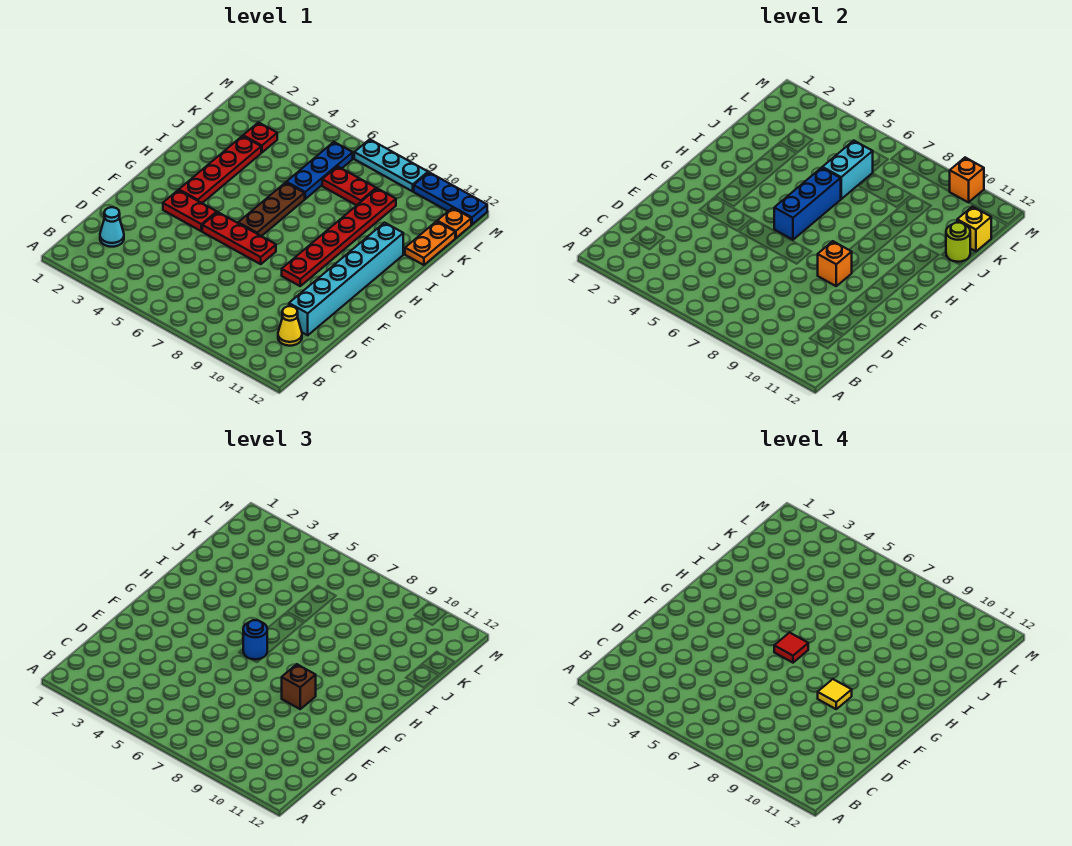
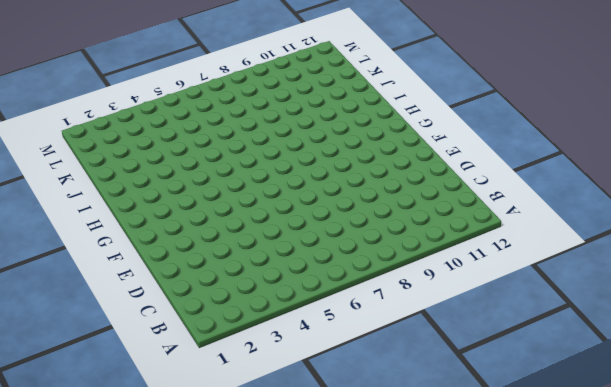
none -> cyan 1x1 cone [100,207,124,247]
none -> yellow 1x1 cone [278,306,302,346]
none -> cyan 1x6 brick [289,223,403,335]

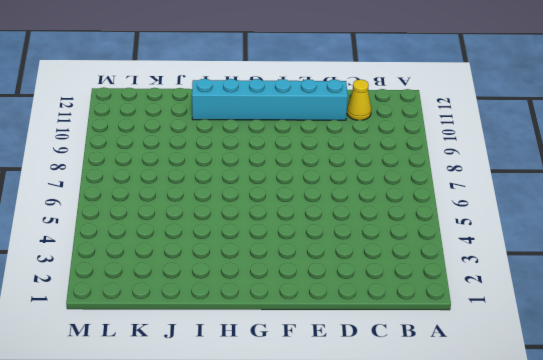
none -> cyan 1x1 cone [100,207,124,247]
none -> red 1x2 plate [163,190,217,231]
none -> red 1x3 plate [202,212,276,264]

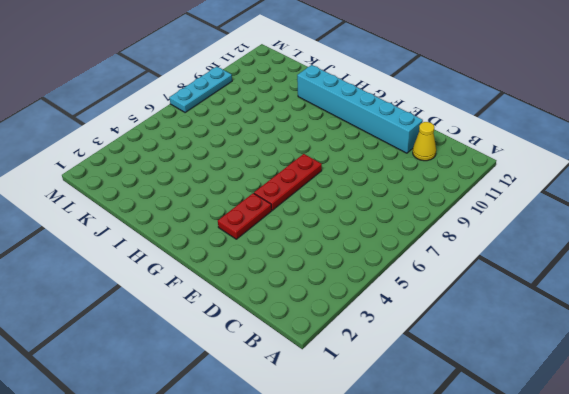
none -> cyan 1x1 cone [100,207,124,247]
none -> red 1x6 plate [282,188,396,286]
none -> red 1x4 plate [179,136,261,203]

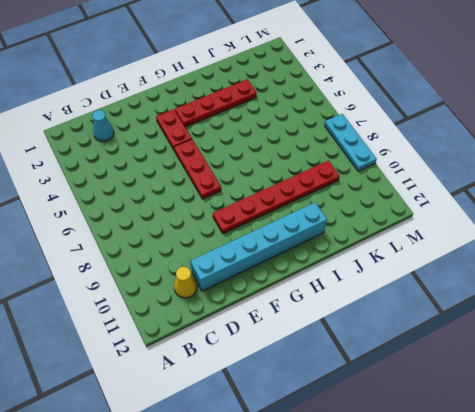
none -> brown 1x3 plate [238,182,305,236]
none -> blue 1x3 plate [286,142,353,199]
none -> orange 1x2 plate [405,221,455,265]

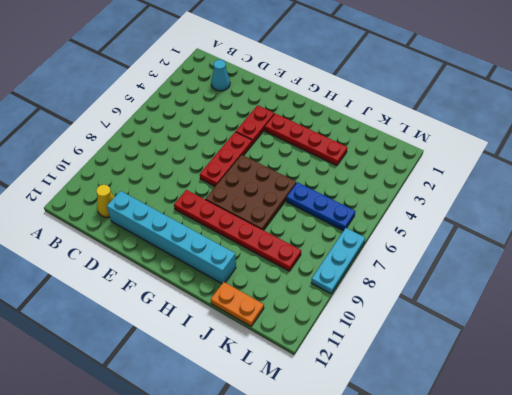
brown 3x3 plate [205,155,296,230] -> brown 1x3 plate [238,182,305,236]
none -> red 1x1 plate [243,122,277,153]
none -> red 1x2 plate [322,166,376,205]
none -> orange 1x1 plate [437,208,471,238]

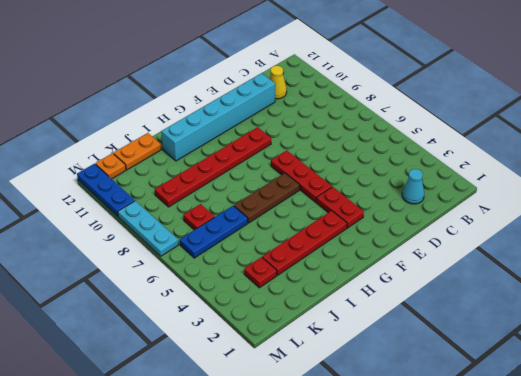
red 1x1 plate [183,204,215,230] -> red 1x2 plate [322,166,376,205]
none -> orange 1x1 brick [818,241,852,286]
none -> blue 1x3 brick [774,168,841,240]
none -> cyan 1x2 brick [822,141,873,199]

